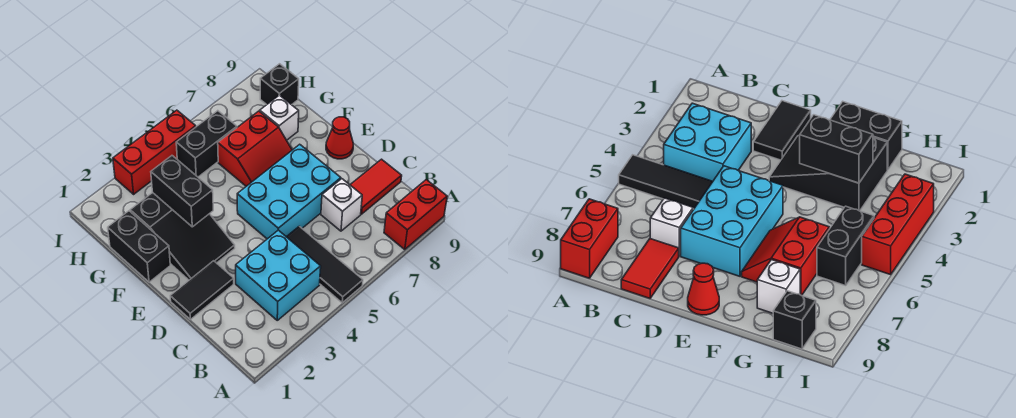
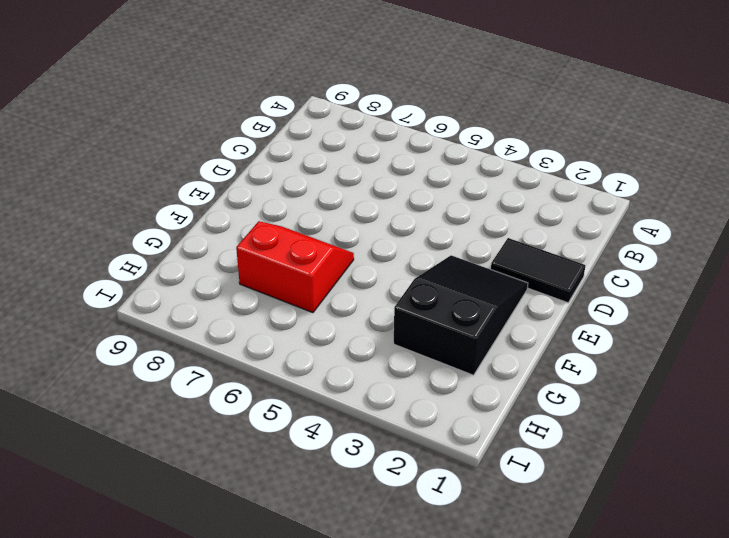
none -> black 1x3 tile [287,226,363,303]
none -> red 1x2 brick [384,180,447,250]
none -> cyan 2x2 brick [236,230,321,320]

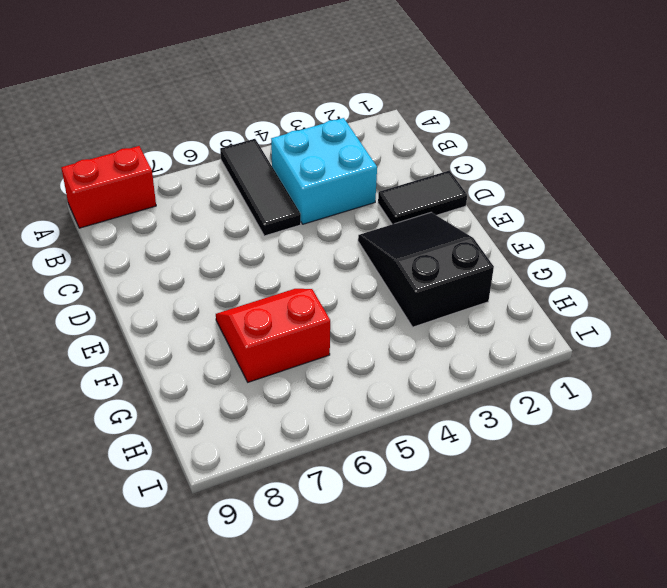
none -> white 1x1 brick [321,179,362,231]
none -> red 1x2 tile [350,159,402,214]
none -> cyan 2x3 brick [237,144,341,239]

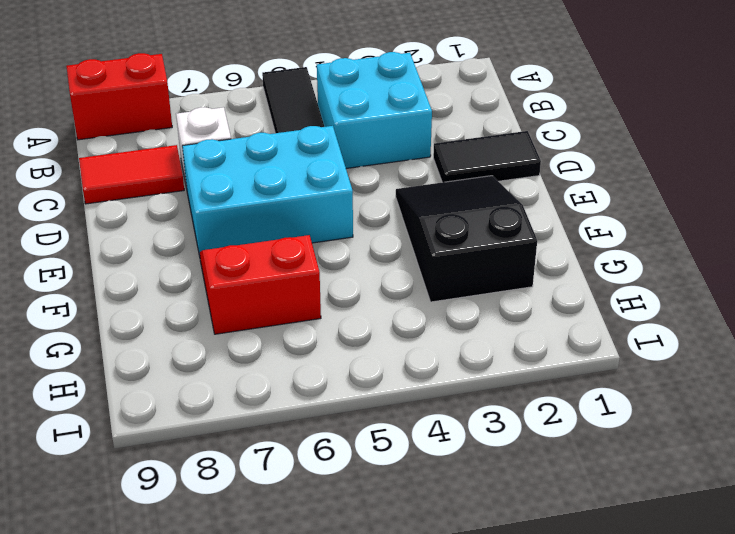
none -> red 1x1 cone [326,117,353,159]
none -> black 1x2 brick [108,211,170,282]
none -> white 1x1 brick [260,95,299,140]

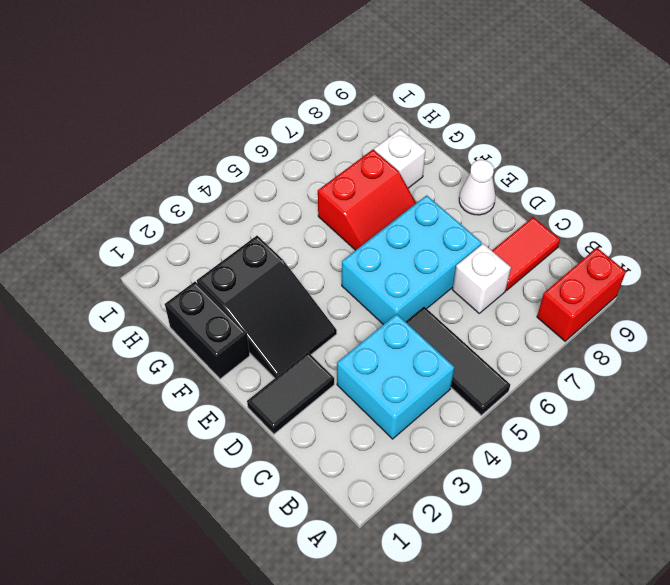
white 1x1 cone [459,160,495,215] -> red 1x1 cone [326,117,353,159]
none -> black 1x2 brick [176,111,237,177]
none -> black 1x1 brick [260,64,299,105]
none -> red 1x3 brick [113,110,196,194]

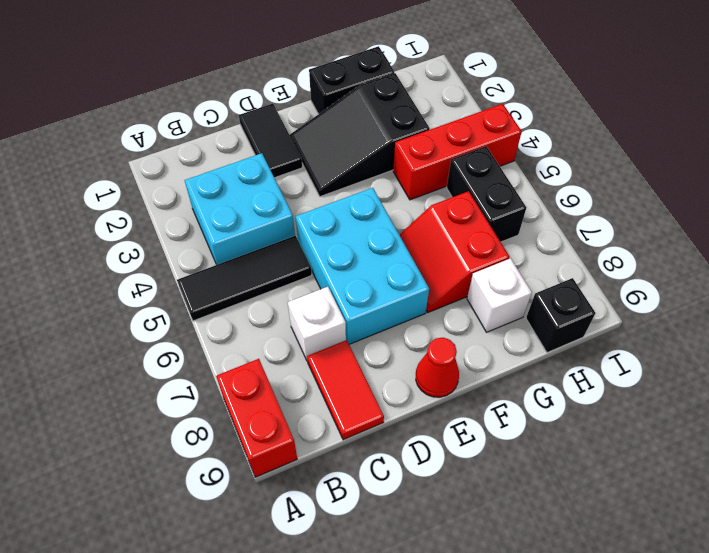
red 1x3 brick [393,104,522,200] -> red 1x3 brick turned to [113,110,196,194]
none -> black 1x2 brick [151,156,213,227]

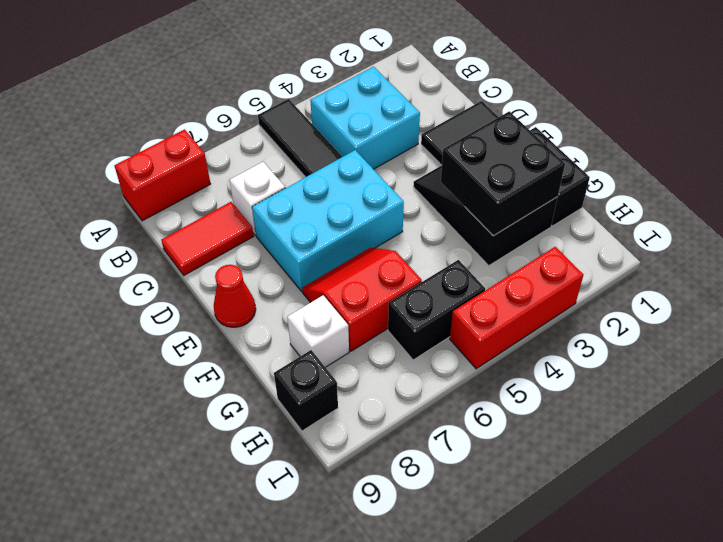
black 2x2 brick [441,111,565,236] -> black 1x2 brick [151,156,213,227]

